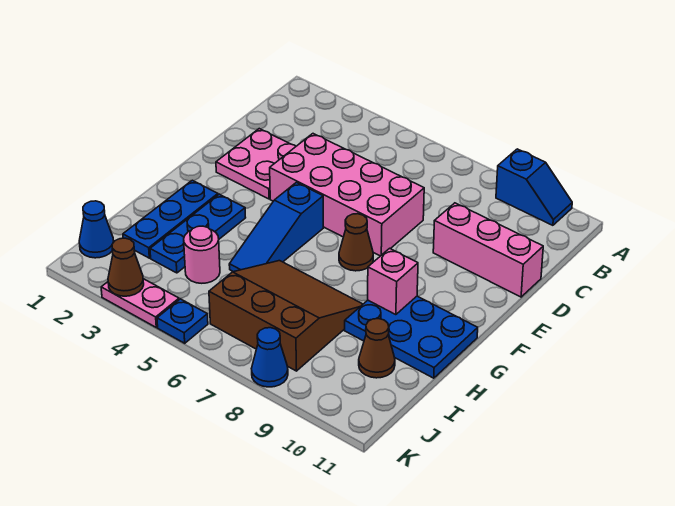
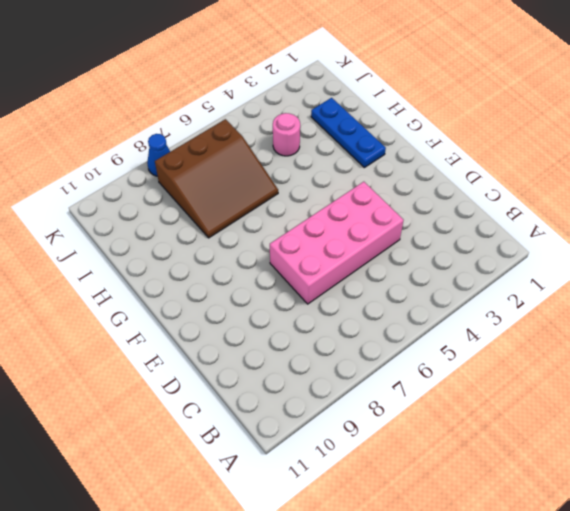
none -> blue 1x2 slope [496,149,572,225]
none -> pink 2x2 plate [216,129,296,199]
none -> pink 1x3 brick [433,203,543,297]

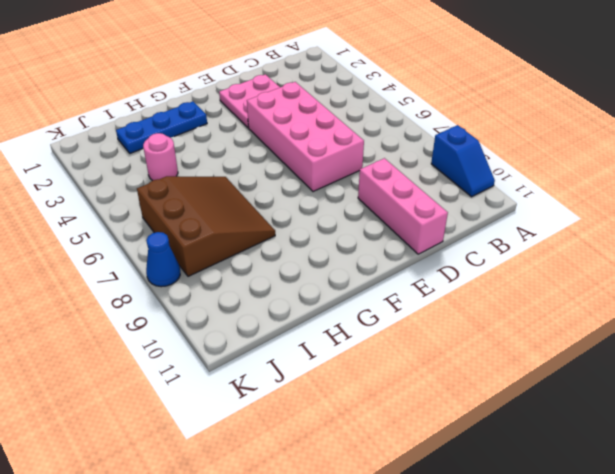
none -> blue 1x3 slope [229,182,323,272]
none -> brown 1x1 cone [339,214,373,271]
none -> blue 1x3 plate [150,194,246,273]

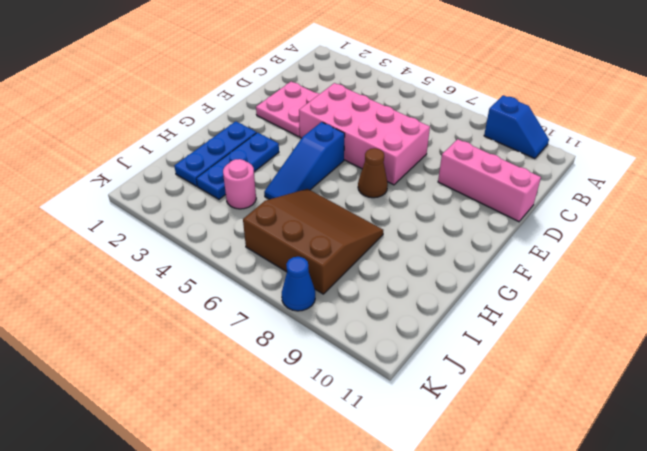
none -> blue 2x3 plate [345,296,478,378]
none -> brown 1x1 cone [359,319,395,378]
none -> blue 1x1 cone [79,201,114,258]

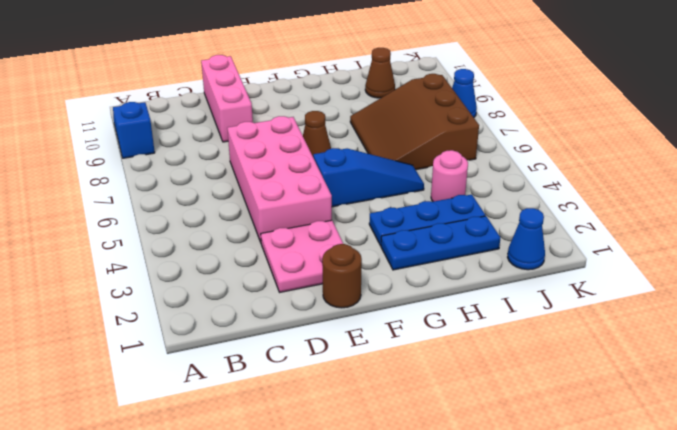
brown 1x1 round brick [322,244,362,308] -> none
none -> blue 2x3 plate [345,296,478,378]
none -> pink 1x2 plate [101,279,179,327]
none -> blue 1x1 plate [157,299,208,343]

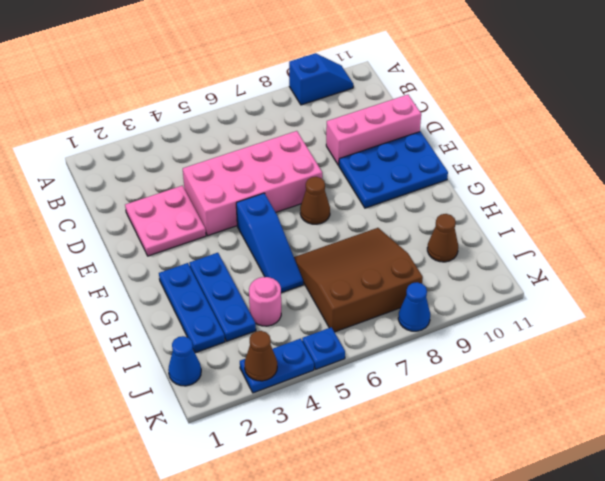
blue 2x3 plate [339,132,448,208] -> blue 2x3 plate moved to [345,296,478,378]
blue 1x2 plate [240,339,314,393] -> pink 1x2 plate [101,279,179,327]
none -> pink 1x1 brick [368,248,418,315]

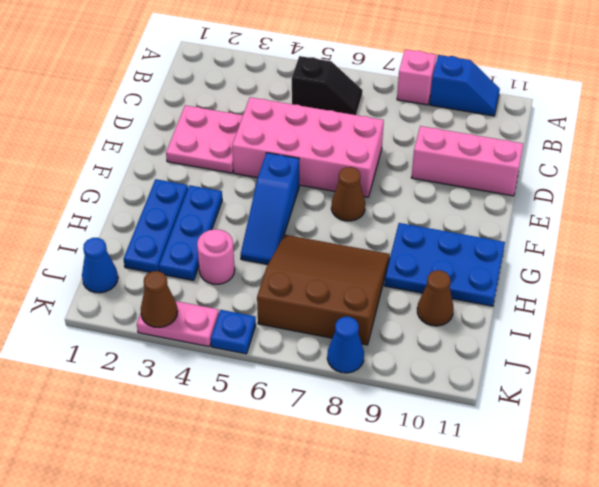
pink 1x1 brick [397,50,436,105] -> pink 1x1 brick moved to [368,248,418,315]
black 1x2 slope [292,56,363,115] -> none

